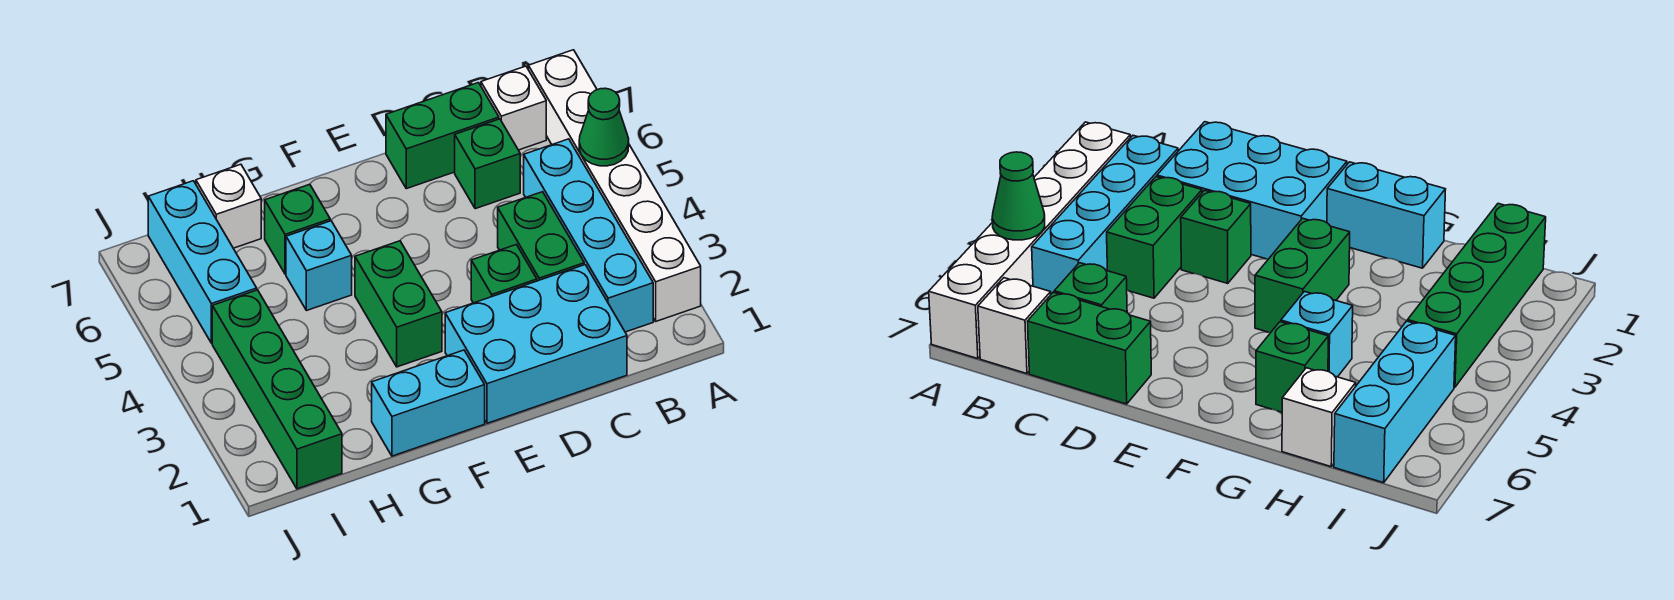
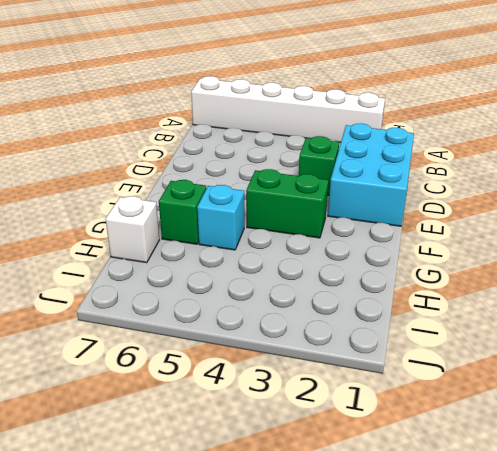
none -> cyan 1x4 brick [524,139,653,332]
none -> white 1x1 brick [481,66,546,150]
none -> green 1x2 brick [498,192,584,281]

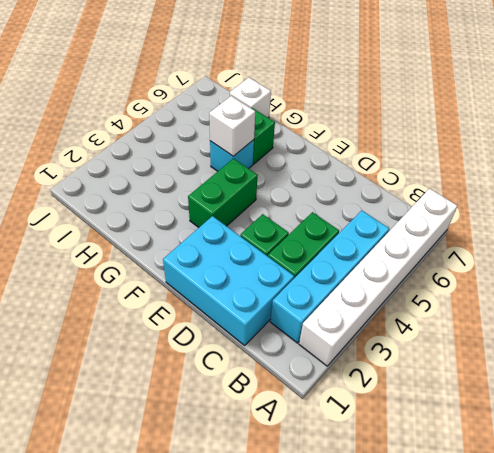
white 1x1 brick [209,96,255,156] -> white 1x1 brick moved to [481,66,546,150]
none -> green 1x1 brick [455,119,520,209]
none -> green 1x2 brick [386,83,499,189]
none -> cyan 1x2 brick [372,350,485,456]

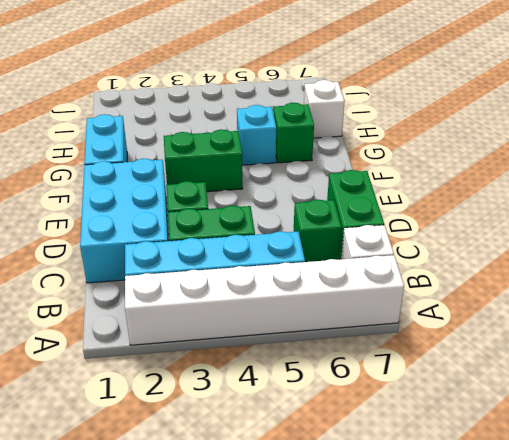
none -> green 1x4 brick [212,290,342,489]
none -> cyan 1x3 brick [148,181,257,343]
none -> green 1x1 cone [579,88,629,166]

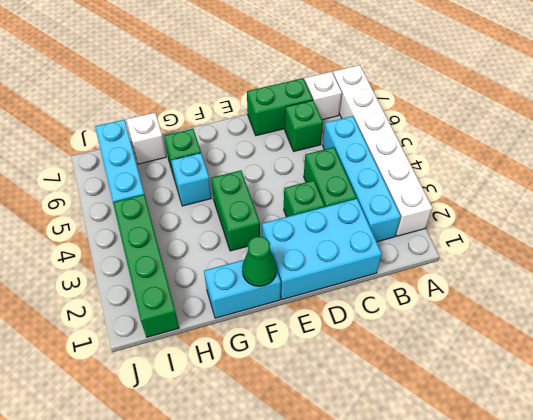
green 1x1 cone [242,236,277,286] -> green 1x1 cone moved to [579,88,629,166]

